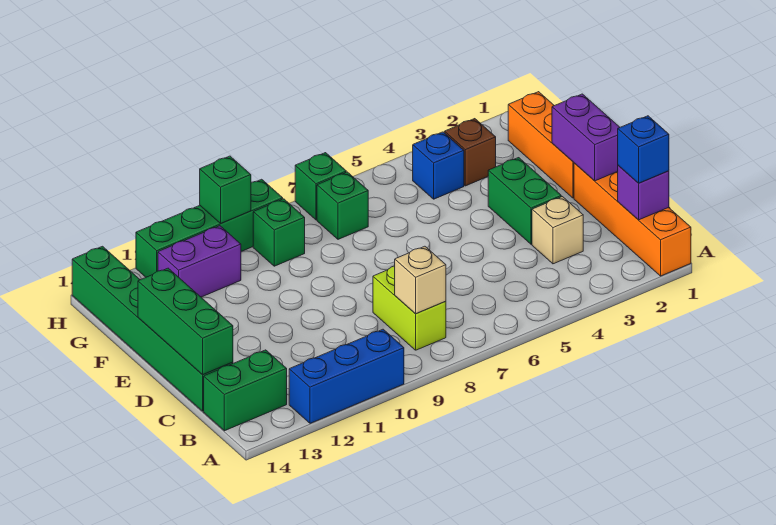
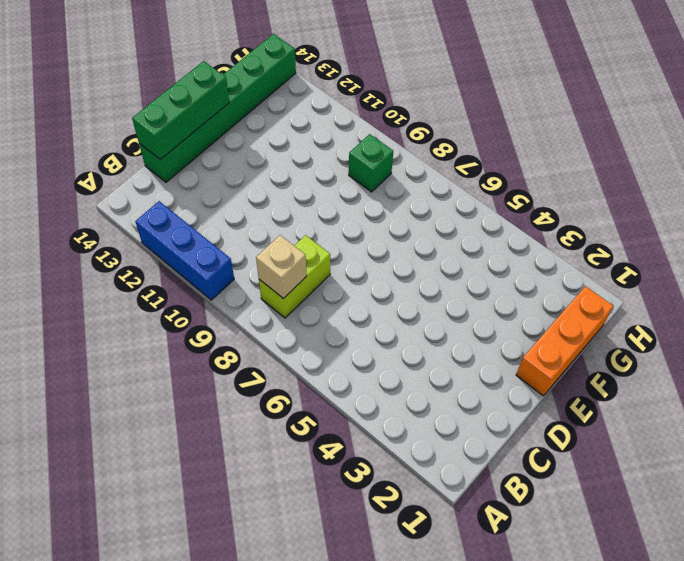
none -> orange 1x4 brick [574,163,691,276]
none -> green 1x2 brick [204,350,287,431]
none -> tan 1x1 brick [532,197,583,264]

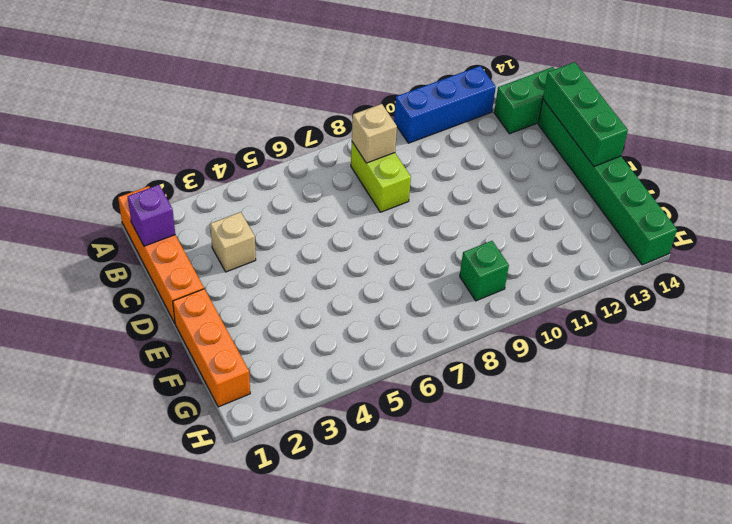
none -> green 1x2 brick [488,158,561,244]
none -> brown 1x1 brick [445,119,496,186]
none -> blue 1x1 brick [413,132,464,199]

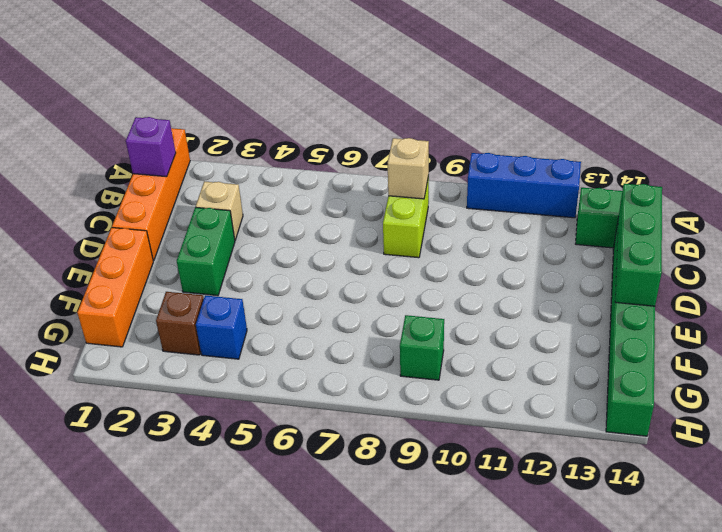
none -> green 1x1 brick [317,172,368,239]
none -> purple 1x2 brick [158,226,241,297]
none -> green 1x1 brick [295,153,346,220]

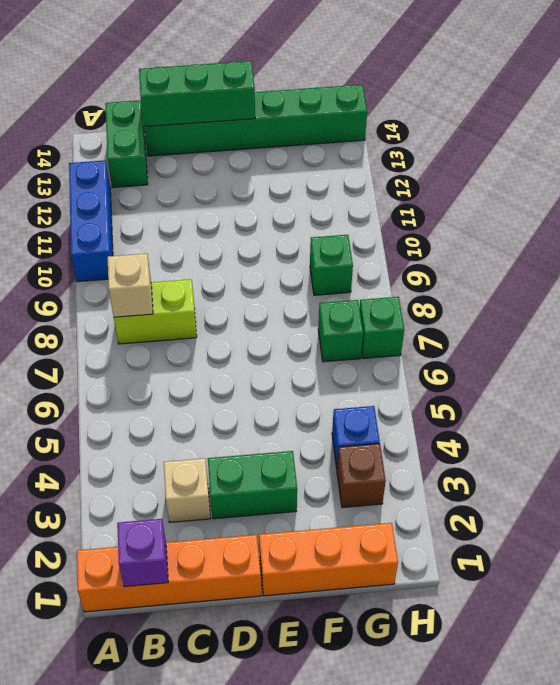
none -> purple 1x2 brick [158,226,241,297]
none -> green 1x4 brick [136,179,283,277]
none -> purple 1x2 brick [552,94,620,181]

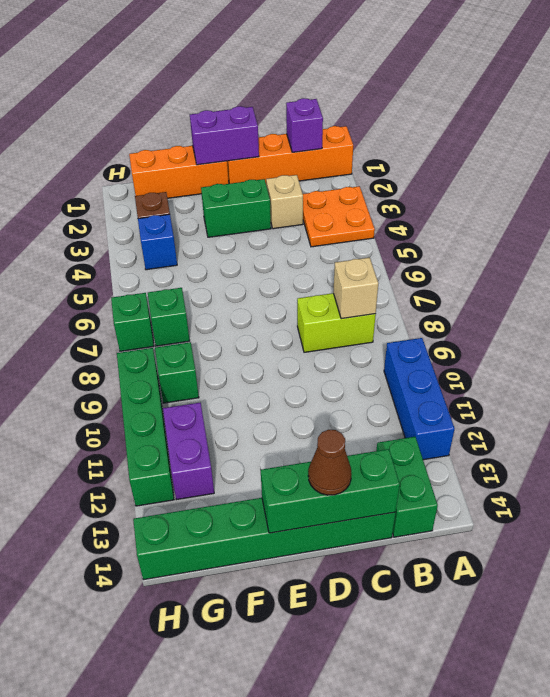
orange 2x2 plate [303,186,375,247] -> none
brown 1x1 cone [308,430,351,495] -> none
none -> green 1x1 brick [200,156,251,223]
none -> blue 1x1 brick [618,116,669,183]

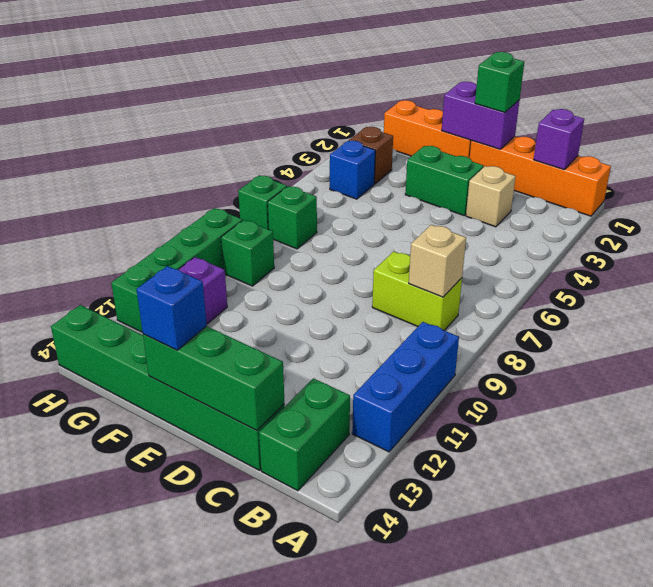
green 1x1 brick [475,52,524,113] -> green 1x1 brick moved to [200,156,251,223]
blue 1x1 brick [136,266,207,350] -> blue 1x1 brick moved to [618,116,669,183]

